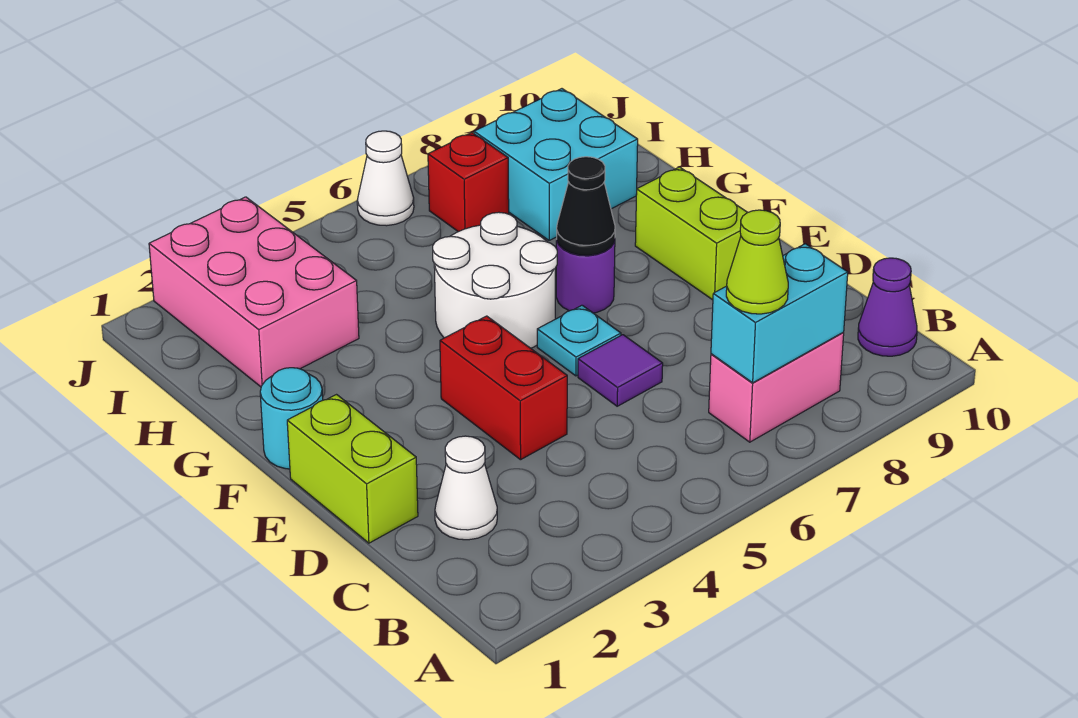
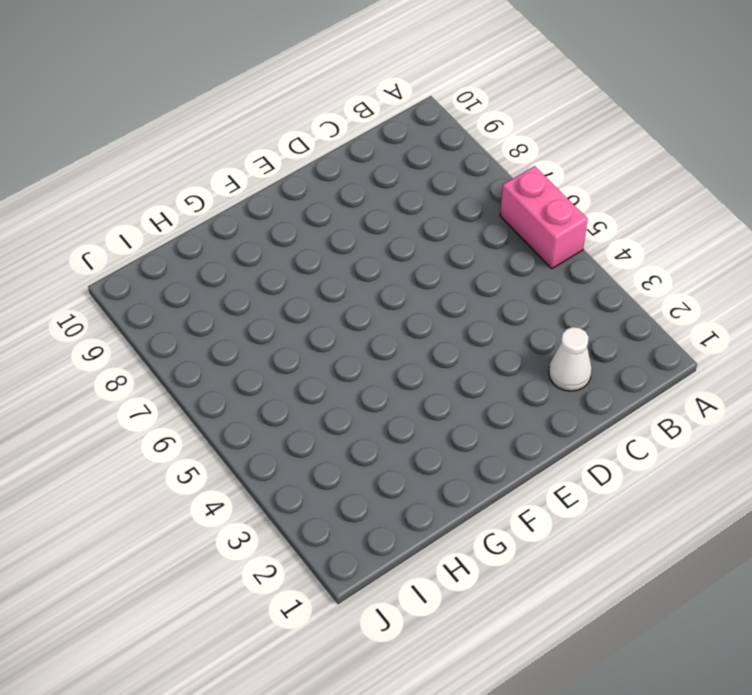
pink 1x2 brick [500,166,588,269] -> pink 1x2 brick moved to [709,333,844,442]
none -> purple 1x1 cone [858,258,917,356]
none -> lime 1x2 brick [287,395,418,543]
none -> red 1x2 brick [440,316,567,460]

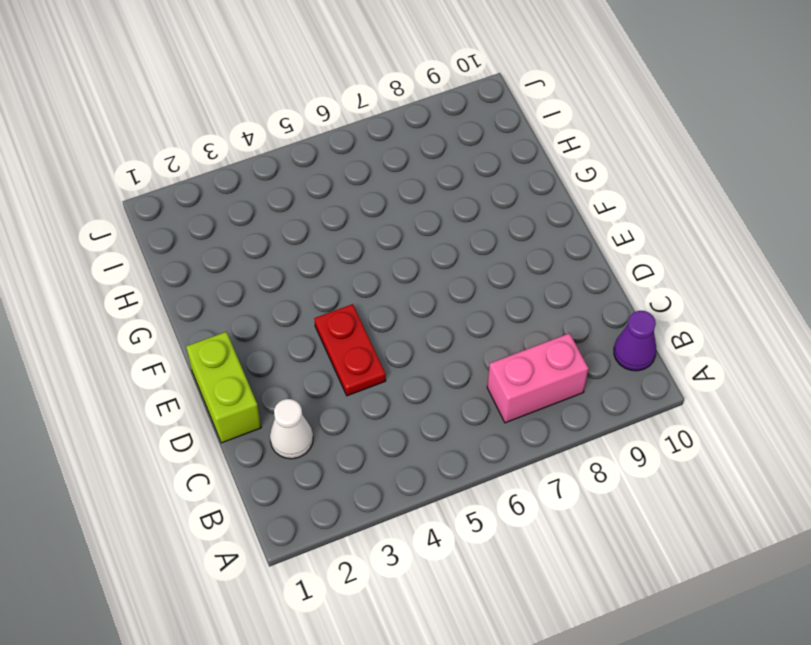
red 1x2 plate [314,304,386,396] -> red 1x2 brick [440,316,567,460]
none -> purple 1x1 tile [578,335,663,406]
none -> cyan 1x1 plate [537,305,621,376]
none -> lime 1x2 brick [635,167,748,300]

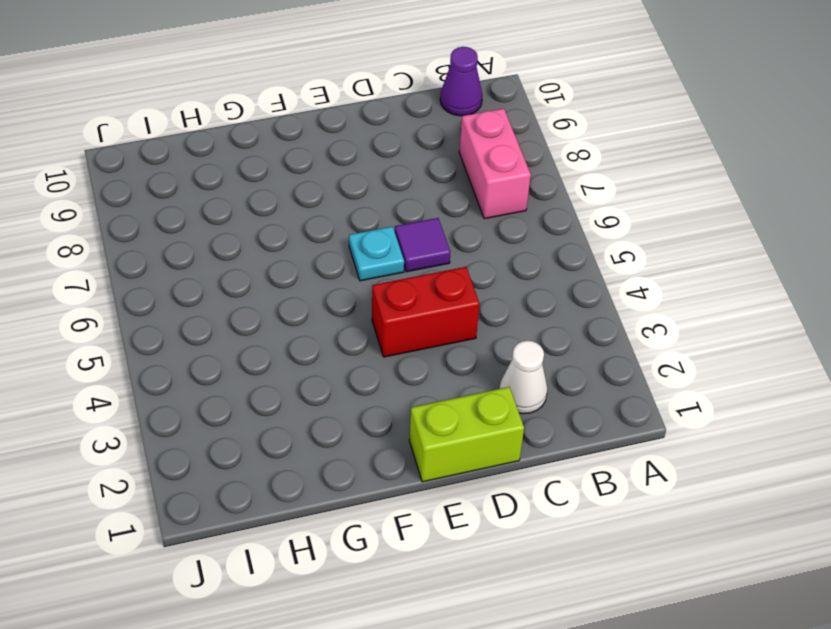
none -> lime 1x2 brick [635,167,748,300]
none -> cyan 1x1 round brick [260,368,323,469]
none -> white 2x2 round brick [433,212,557,348]

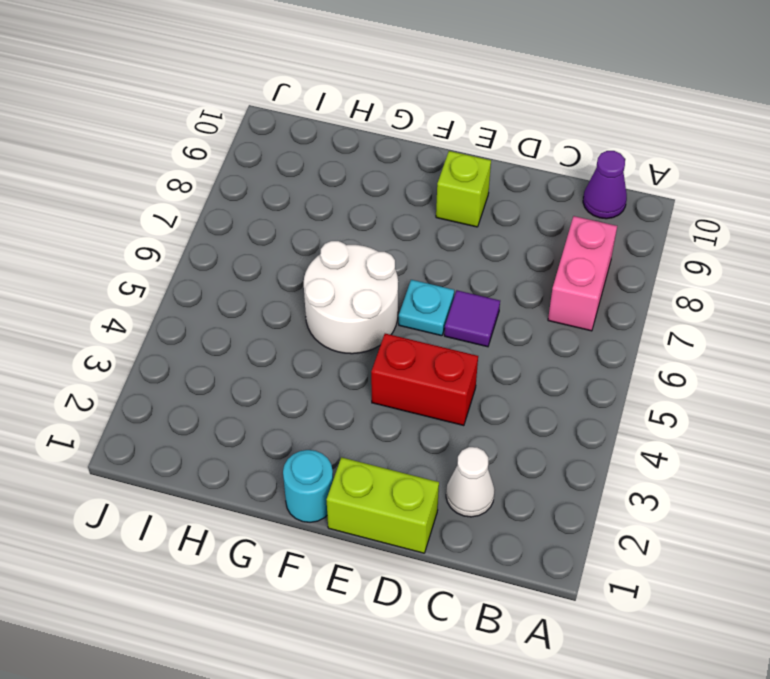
lime 1x1 brick [436,151,491,227] -> lime 1x2 brick [635,167,748,300]
none -> purple 1x1 round brick [556,241,615,313]
none -> pink 2x3 brick [149,197,359,387]
none -> cyan 2x2 brick [474,89,638,240]

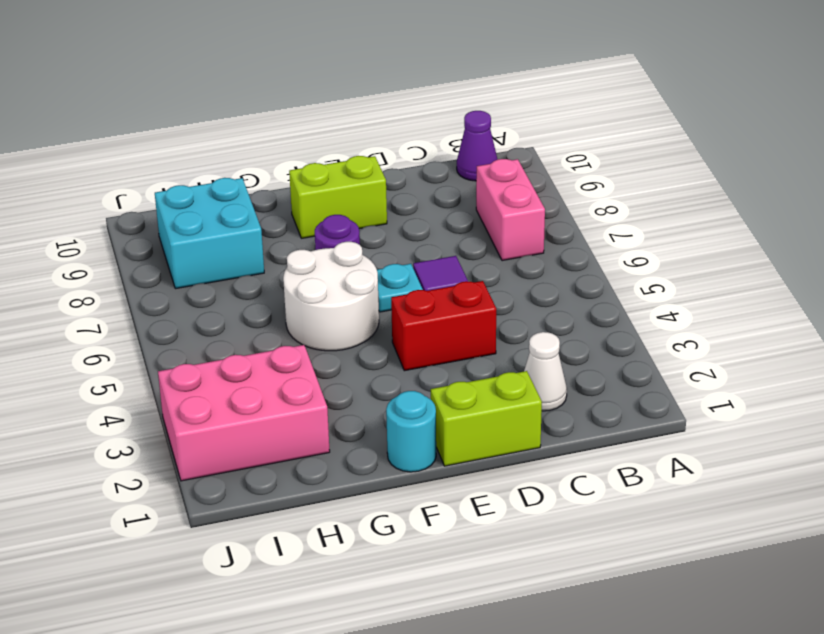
none -> red 1x1 brick [428,133,509,232]
none -> white 1x1 cone [357,131,414,226]
none -> cyan 1x2 brick [711,244,848,383]

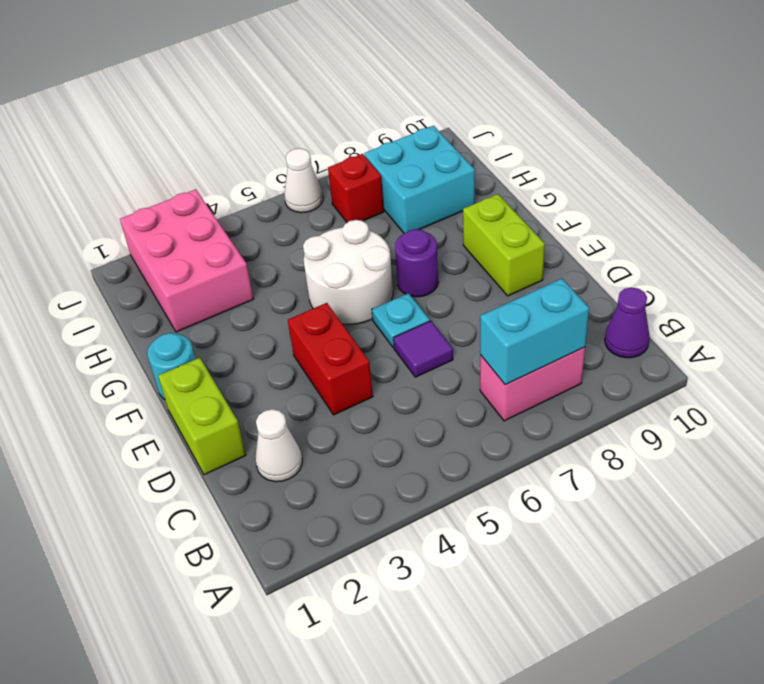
none -> black 1x1 cone [557,157,615,255]
none -> lime 1x1 cone [726,210,788,314]

